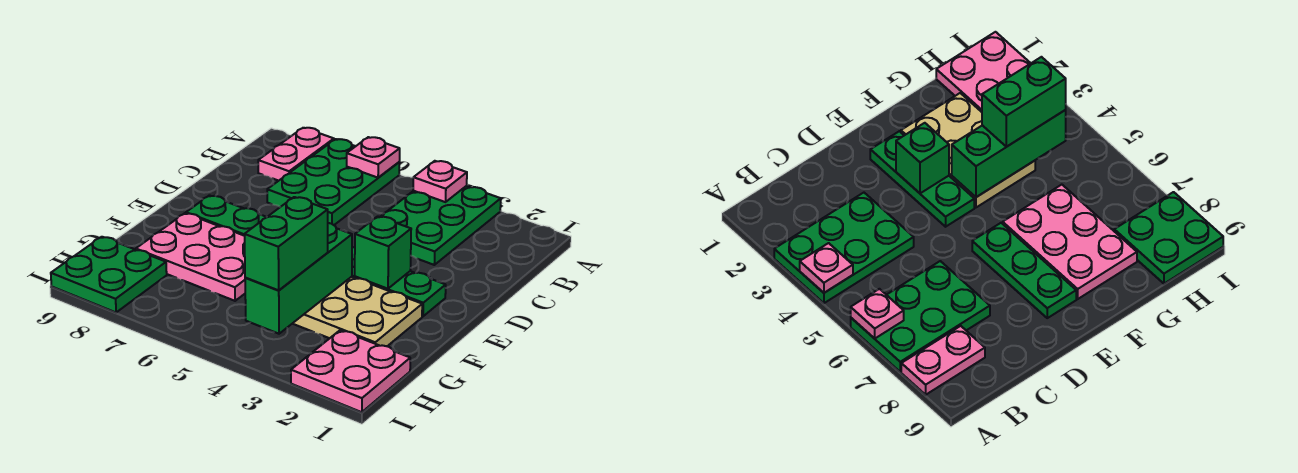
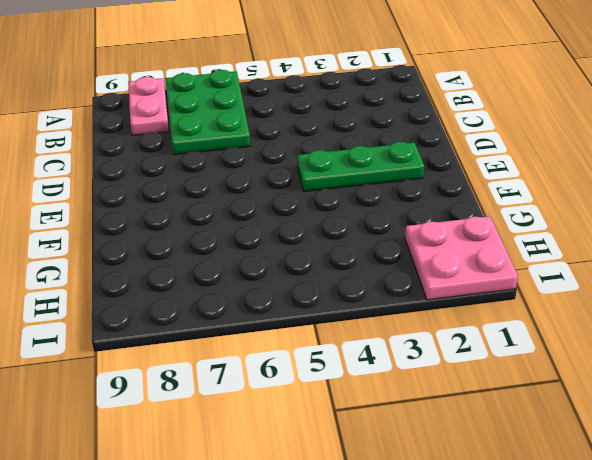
none -> green 2x3 plate [380,186,501,265]
none -> green 1x3 plate [186,195,266,235]
none -> tan 2x3 plate [292,277,422,346]

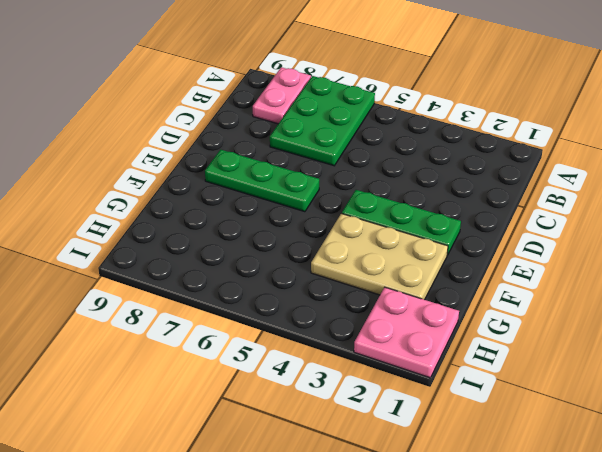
none -> green 2x3 plate [380,186,501,265]
none -> pink 2x3 plate [136,213,245,301]
none -> green 2x2 plate [51,237,167,312]

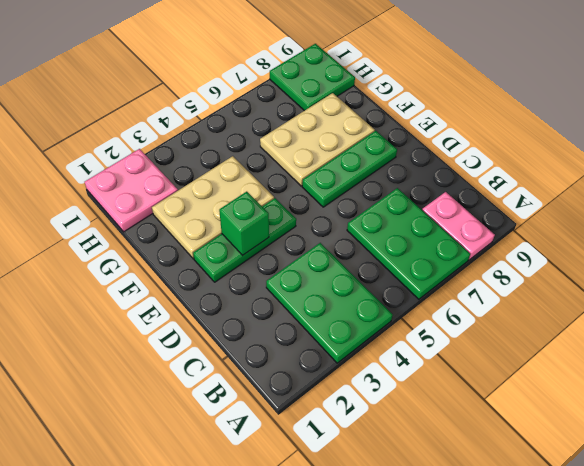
tan 2x3 plate [260,93,375,186] -> pink 2x3 plate [136,213,245,301]
none -> pink 1x1 plate [413,161,467,202]
none -> pink 1x1 plate [347,137,400,178]
none -> green 1x3 brick [245,223,352,334]

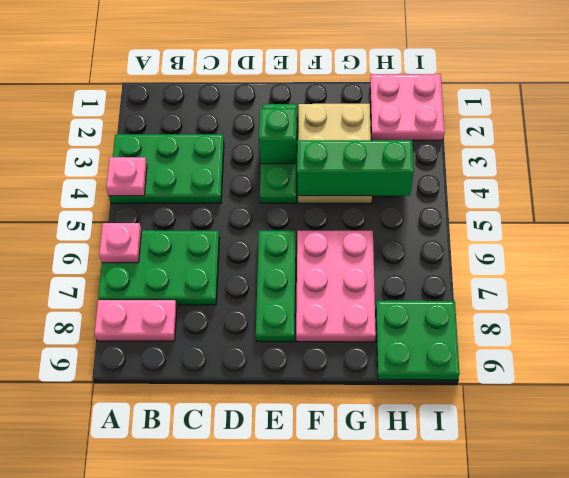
none -> green 1x2 brick [244,197,328,290]

